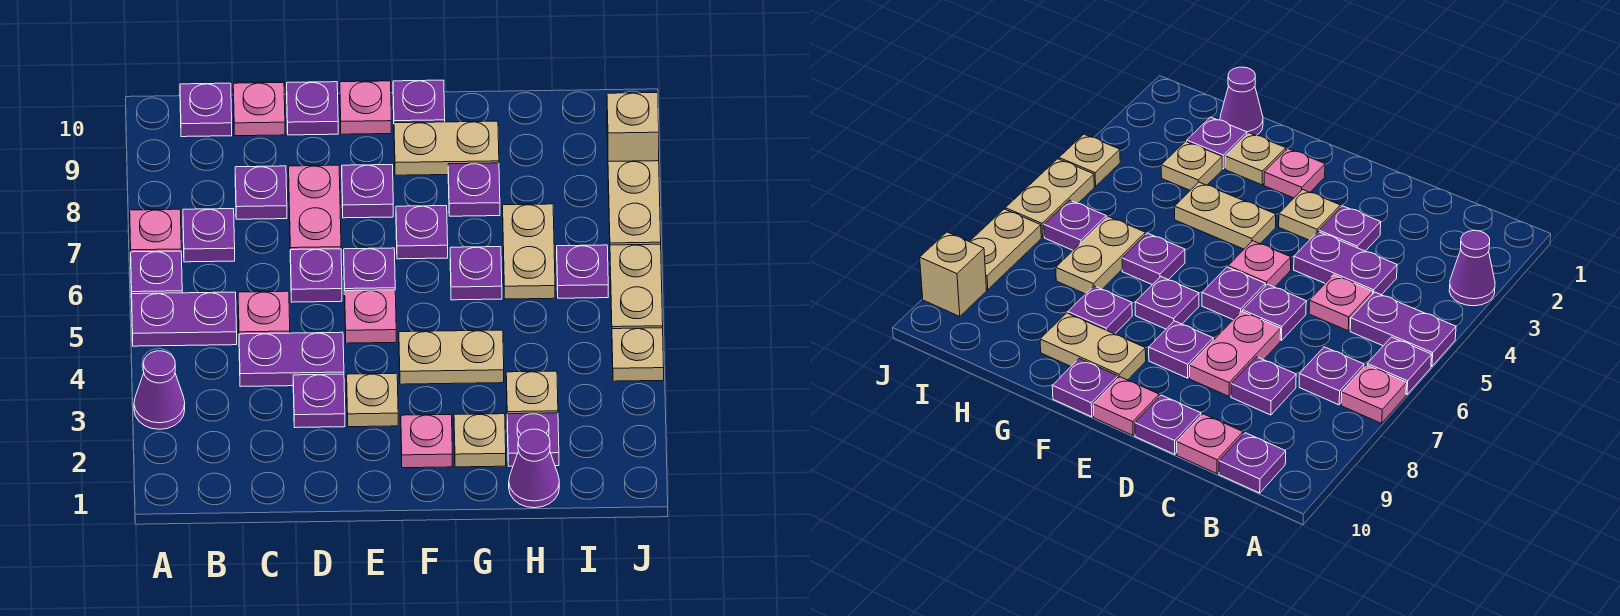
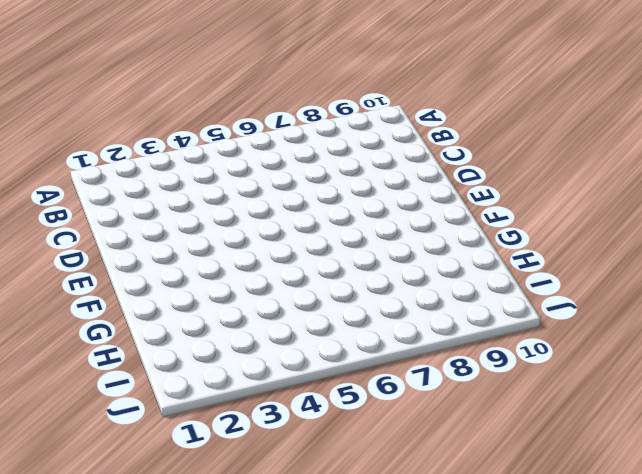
none -> purple 1x1 cone [134,351,185,429]
none -> purple 1x2 plate [132,292,237,346]
none -> purple 1x1 plate [131,251,182,298]
none -> pink 1x1 plate [130,209,181,255]

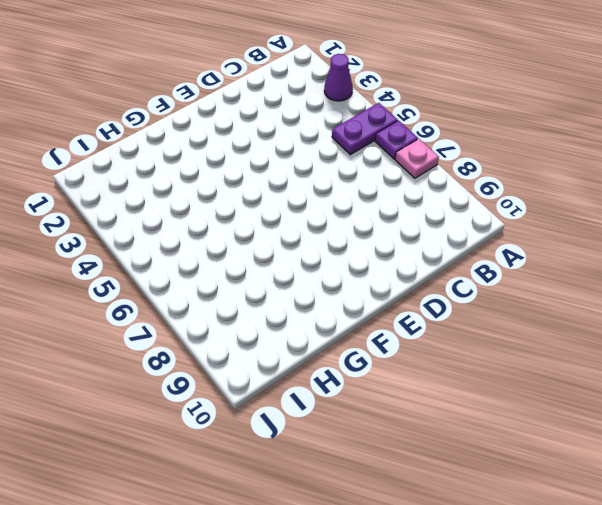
none -> purple 1x1 plate [183,209,235,262]
none -> purple 1x1 plate [180,83,232,137]
none -> purple 1x2 plate [239,332,344,387]
none -> pink 1x1 plate [238,291,290,334]

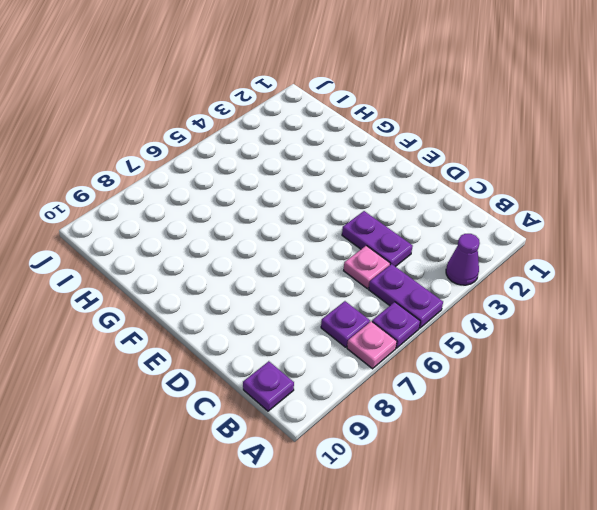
none -> purple 1x1 plate [235,166,287,219]
none -> pink 1x1 plate [233,83,285,136]
none -> purple 1x1 plate [293,374,345,428]
none -> purple 1x1 plate [290,249,342,302]

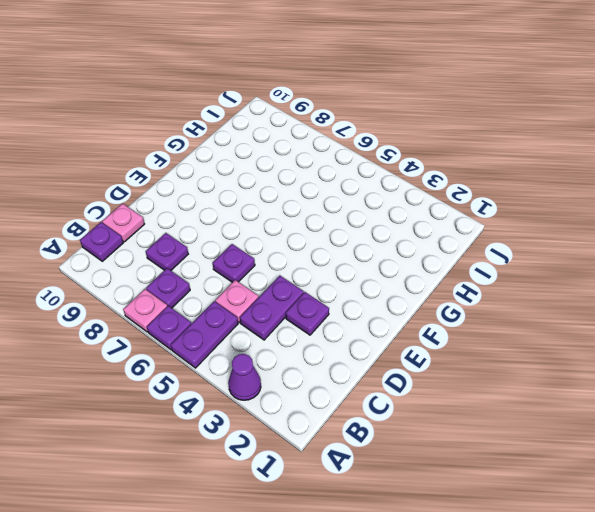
none -> pink 1x2 plate [289,165,341,250]
none -> purple 1x1 plate [287,82,338,135]
none -> tan 1x1 plate [347,373,398,427]
none -> pink 1x1 plate [345,290,396,343]

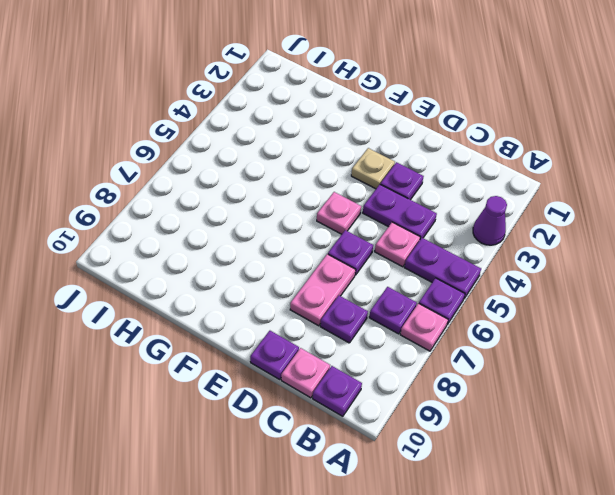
none -> purple 1x1 plate [344,248,395,294]
none -> purple 1x1 plate [342,165,393,218]
none -> pink 1x1 plate [340,81,391,134]
none -> pink 1x1 plate [401,415,452,468]

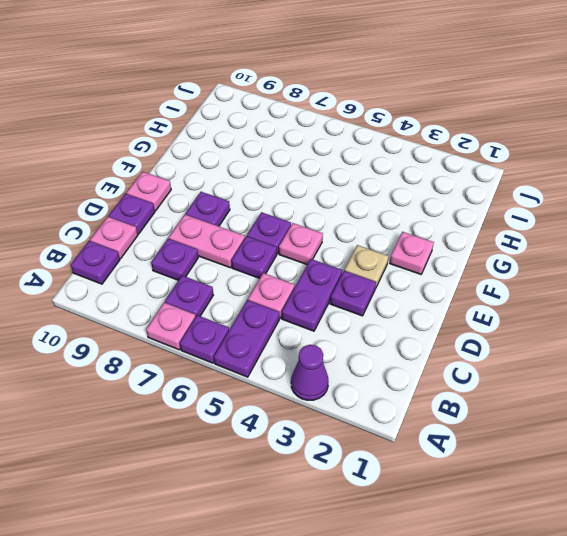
none -> tan 1x2 plate [399,330,504,384]
none -> purple 1x1 plate [396,206,448,259]
none -> tan 1x2 plate [394,121,499,175]
none -> purple 1x1 plate [393,80,445,123]

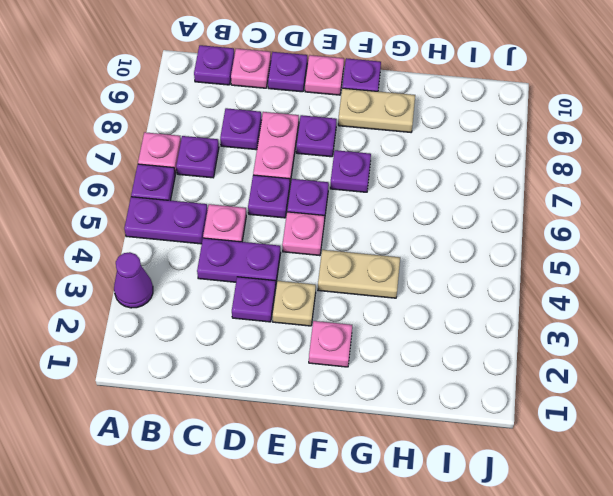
none -> tan 1x1 plate [454,414,506,467]
none -> purple 1x1 plate [450,247,502,300]
none -> purple 1x1 plate [448,163,500,216]
none -> purple 1x1 cone [509,429,559,508]

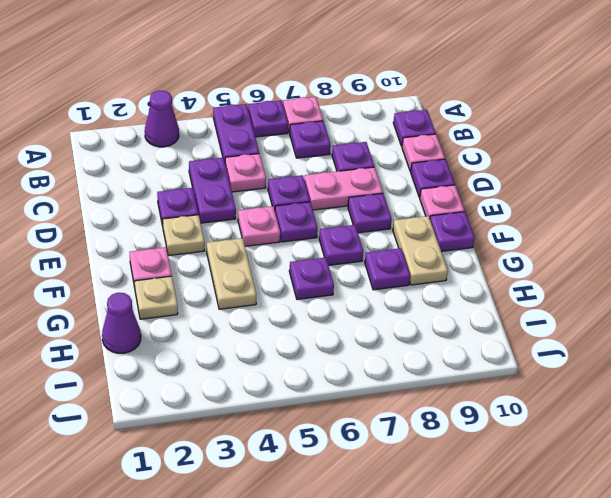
none -> purple 1x1 plate [507,413,559,466]
none -> tan 1x1 plate [506,371,558,414]
none -> tan 1x2 plate [503,204,555,299]
none -> purple 1x1 plate [557,245,608,298]

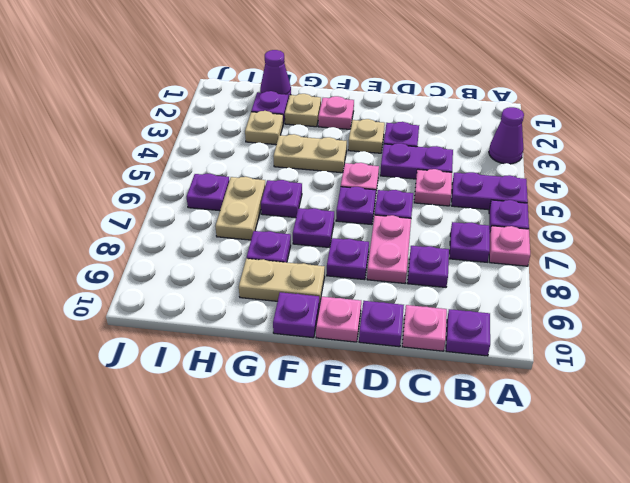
none -> tan 1x1 plate [612,328,664,381]
none -> tan 1x2 plate [610,244,663,329]
none -> tan 1x2 plate [608,161,661,245]
none -> tan 1x1 brick [607,93,659,161]

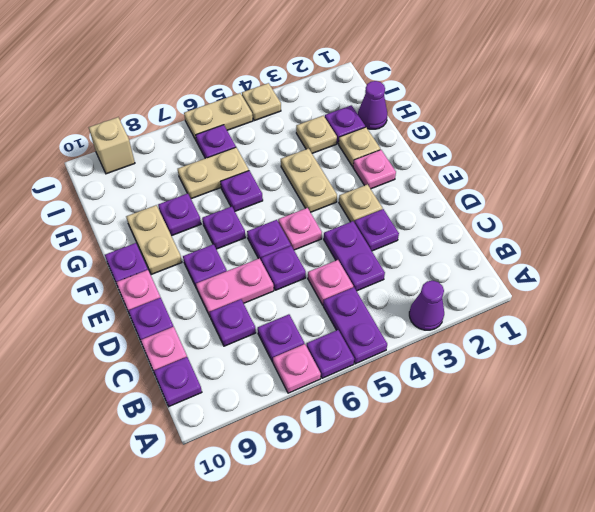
none -> tan 1x2 plate [608,161,661,245]

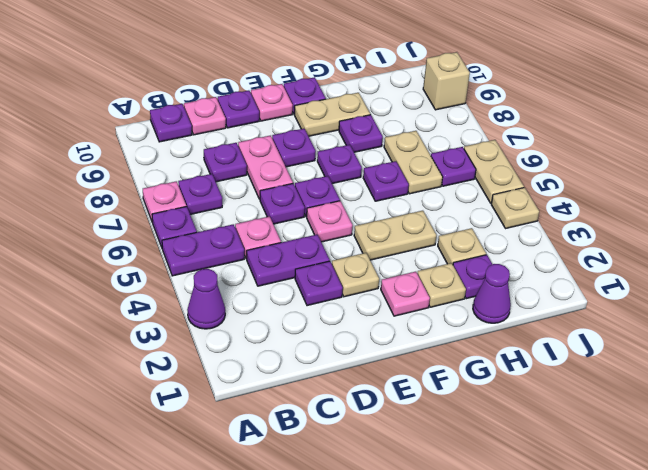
none -> tan 1x2 plate [608,161,661,245]

